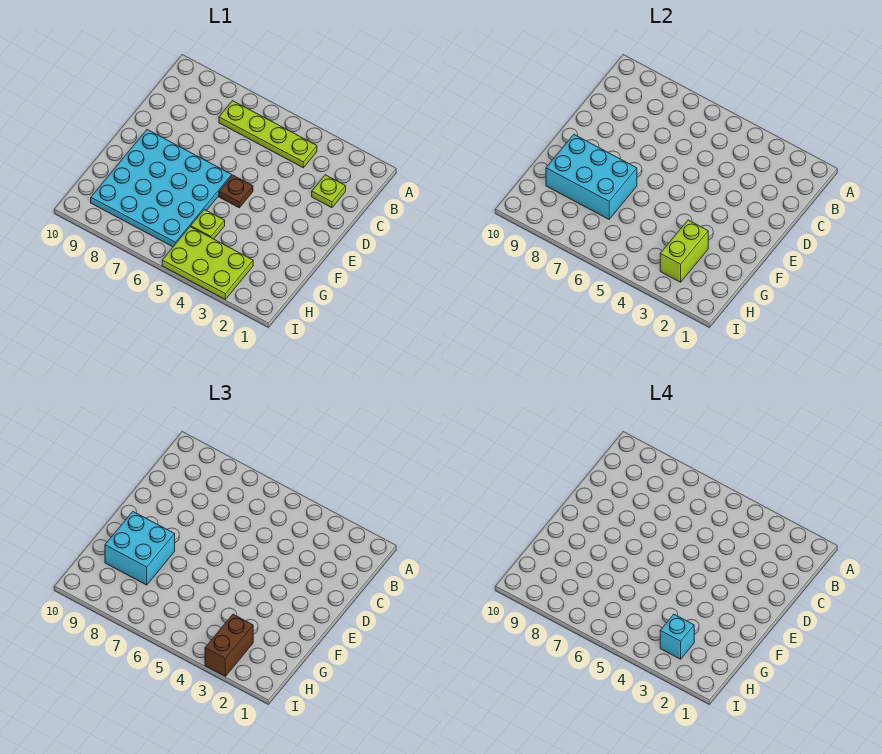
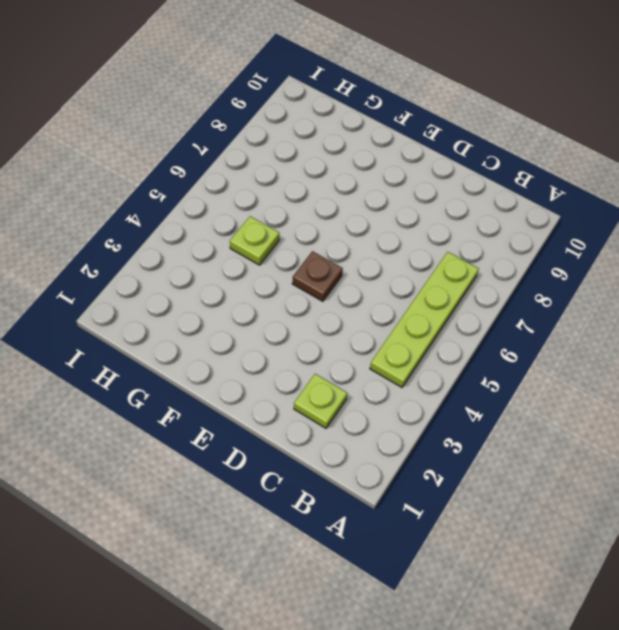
none -> cyan 4x4 plate [91,130,232,247]
none -> lime 2x3 plate [162,227,253,299]

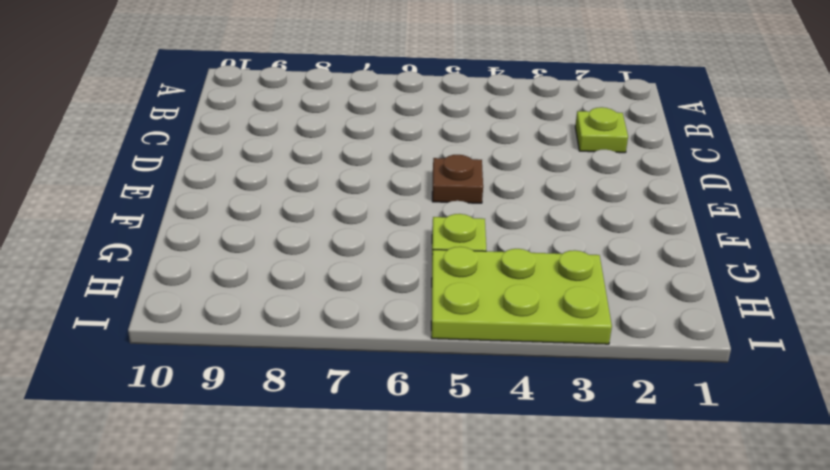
none -> lime 1x4 plate [219,101,317,168]
none -> cyan 4x4 plate [91,130,232,247]

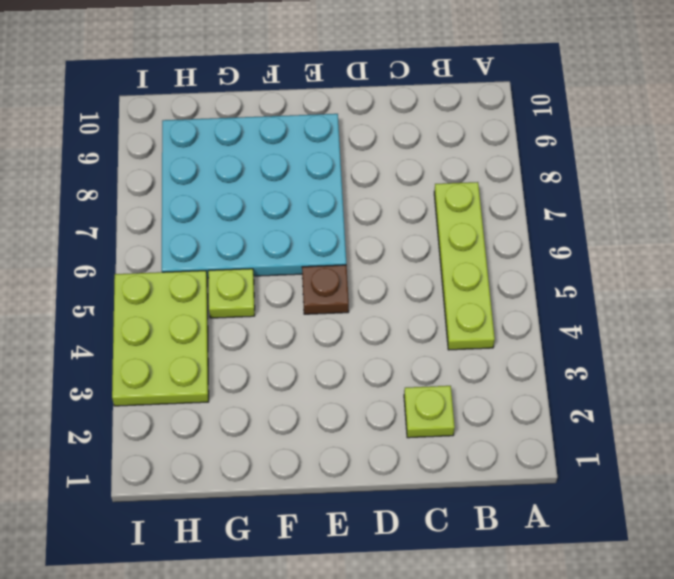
none -> cyan 2x3 brick [546,135,637,219]
none -> lime 1x2 brick [660,220,708,282]

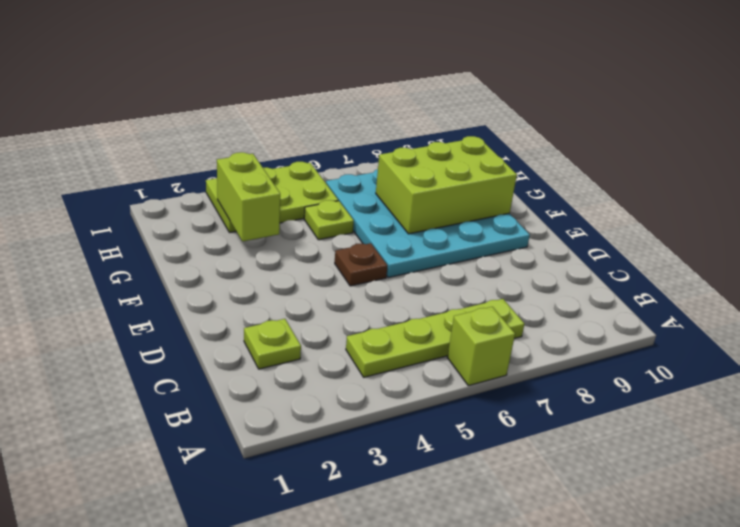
lime 1x1 brick [447,307,515,386] -> none
lime 2x3 brick [376,136,517,234] -> cyan 2x3 brick [546,135,637,219]
none -> cyan 2x2 brick [105,512,175,585]
none -> brown 1x2 brick [205,614,253,676]

